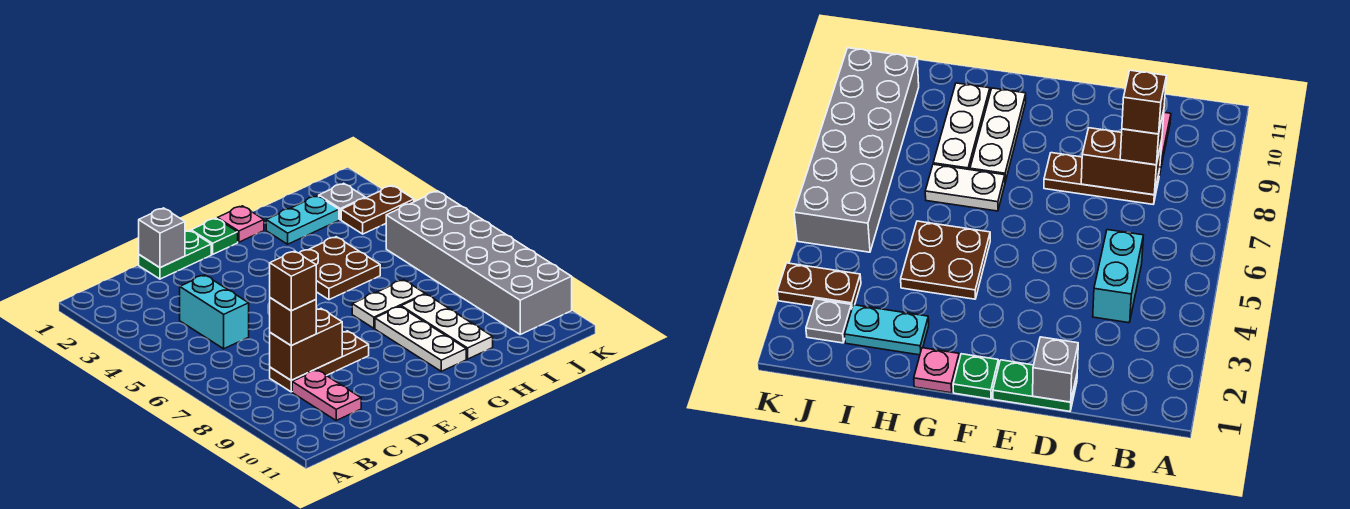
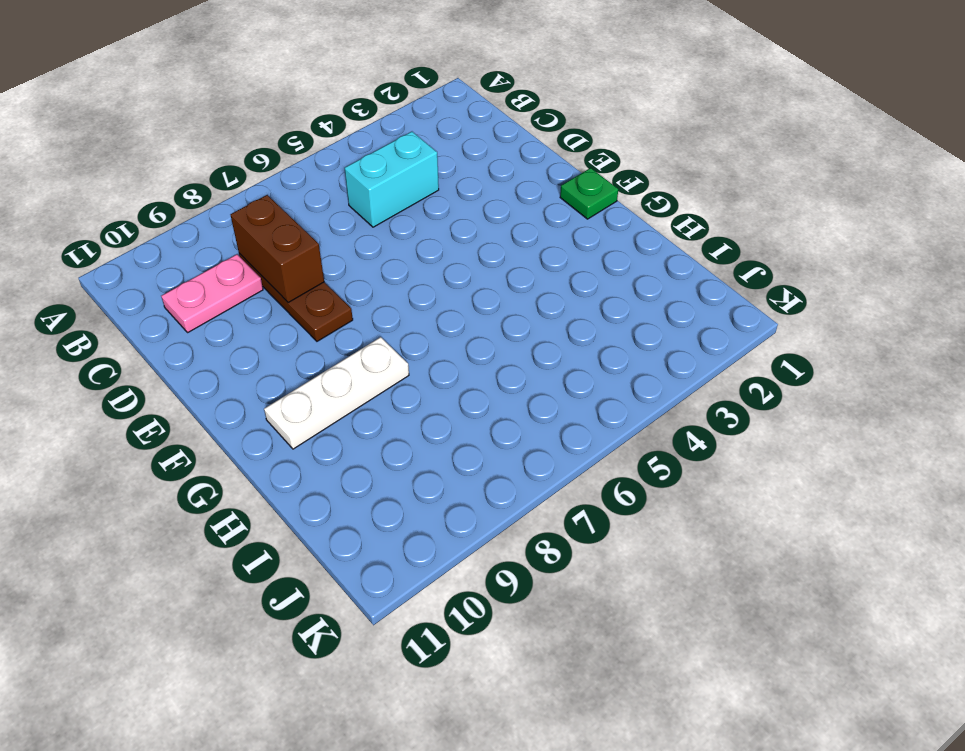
none -> green 1x2 plate [139,231,211,279]
none -> pink 1x1 plate [217,206,264,242]
none -> brown 2x2 plate [300,237,380,300]

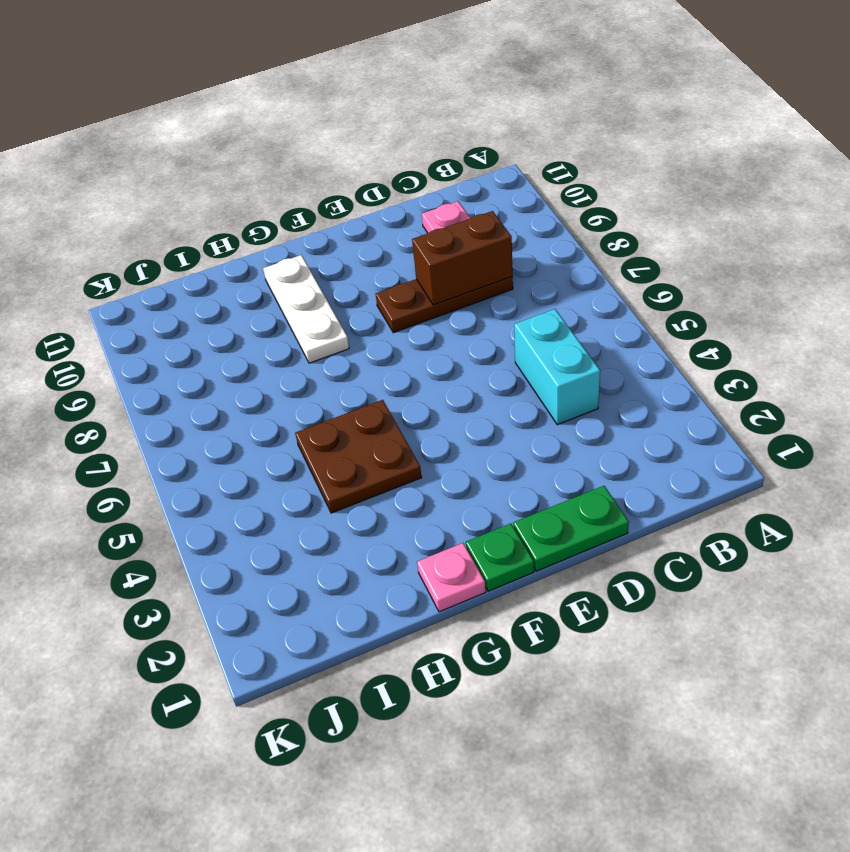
none -> white 1x2 plate [352,280,425,328]
none -> cyan 1x2 plate [266,196,339,244]
none -> white 1x3 plate [401,294,493,359]

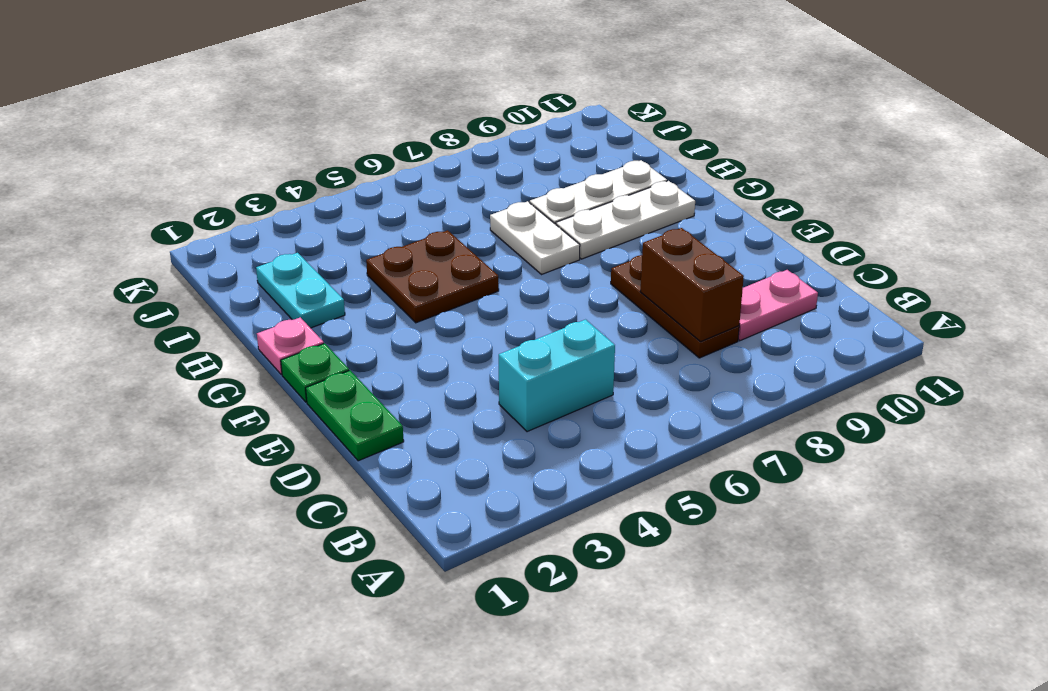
none -> grey 1x1 plate [319,183,365,220]
none -> brown 1x2 plate [341,186,414,234]
none -> grey 2x6 brick [386,191,572,334]

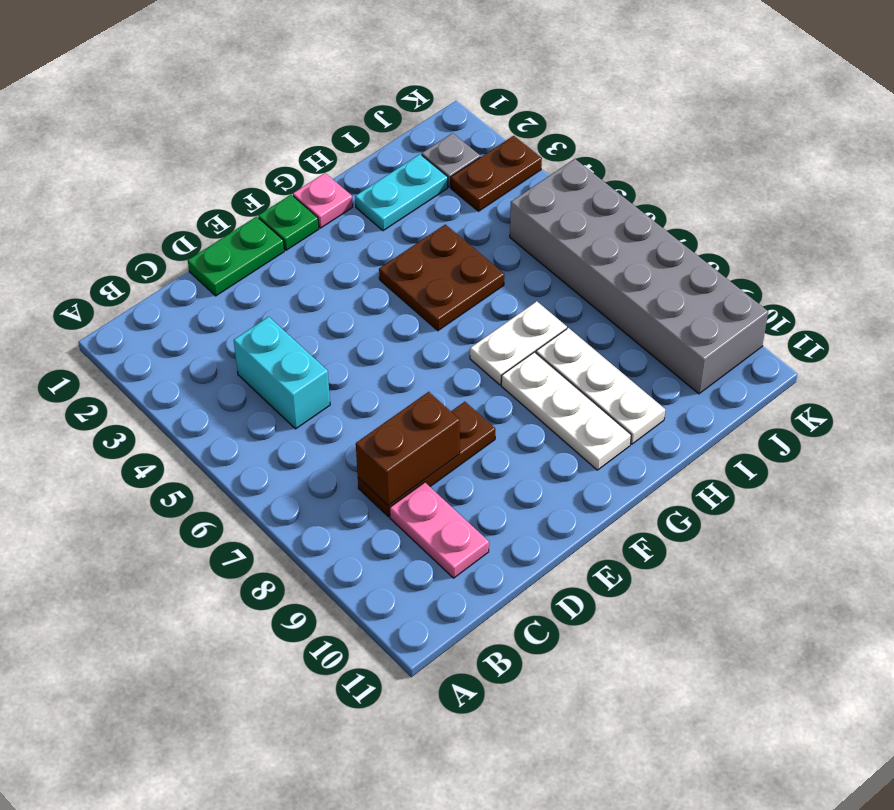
none -> grey 1x1 brick [139,208,185,268]
none -> brown 1x1 brick [270,298,316,345]
none -> brown 1x1 brick [270,251,316,311]

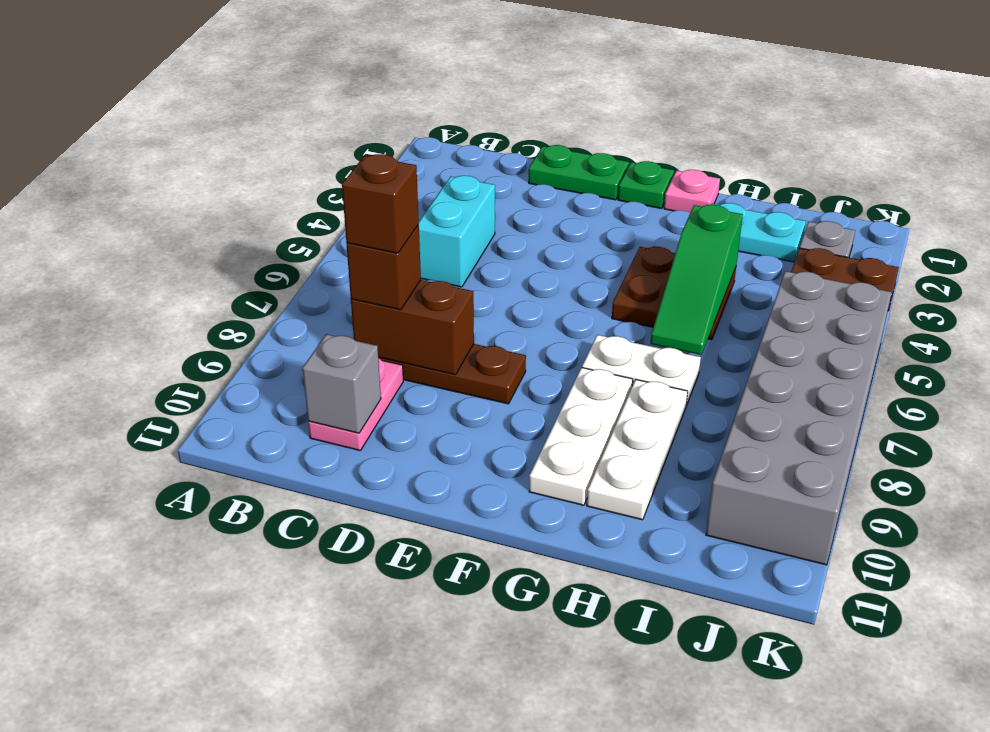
grey 1x1 brick [303,334,381,433] -> grey 1x1 brick moved to [139,208,185,268]
green 1x3 slope [651,205,743,355] -> none

